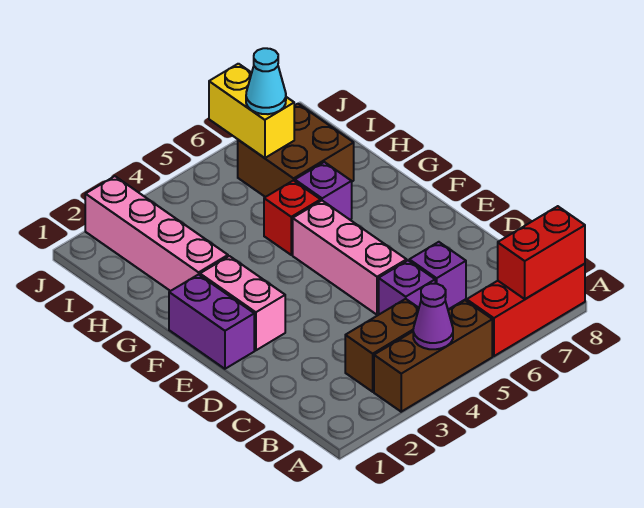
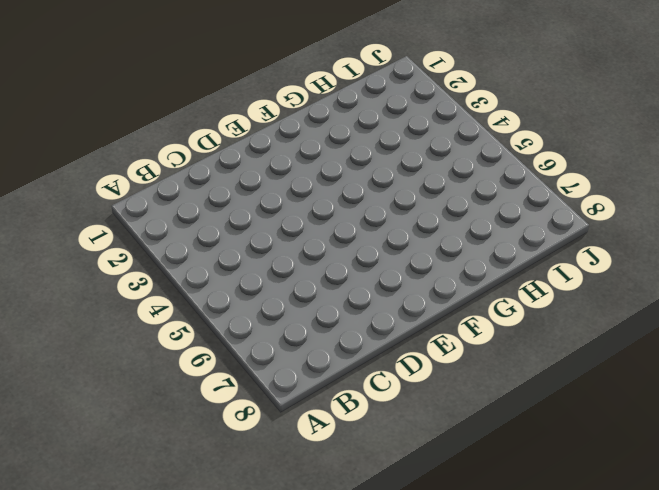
none -> brown 1x3 brick [374,300,492,412]
none -> red 1x3 brick [467,264,585,356]
none -> brown 1x2 brick [345,299,419,392]

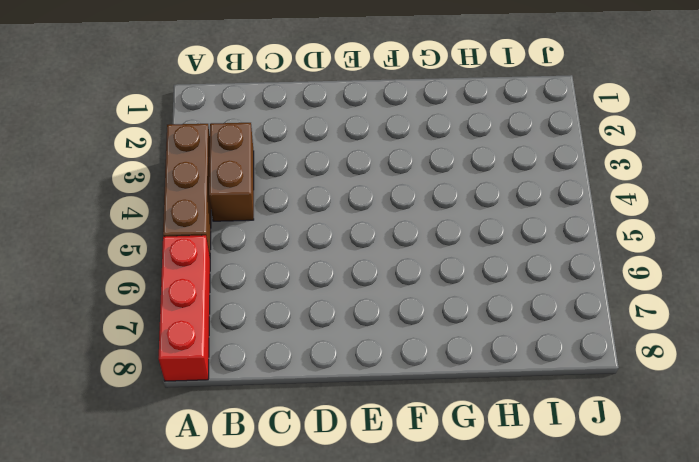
none -> purple 1x1 brick [379,260,435,314]
none -> purple 1x1 brick [409,242,466,309]
none -> pink 1x3 brick [293,201,407,315]

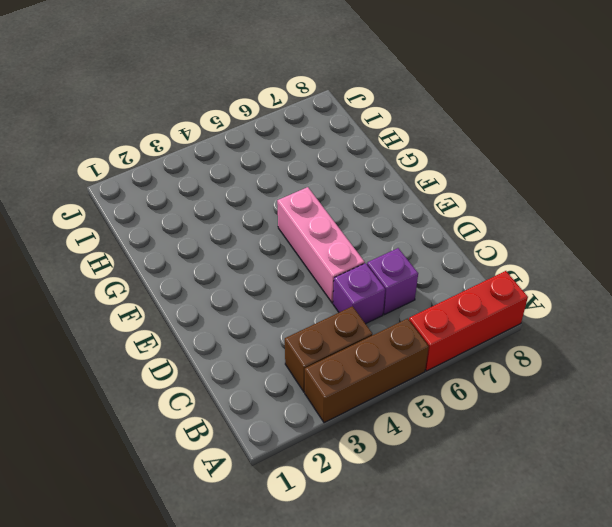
none -> purple 1x2 brick [169,274,254,369]
none -> pink 1x2 brick [200,256,285,350]
none -> pink 1x4 brick [85,176,228,291]

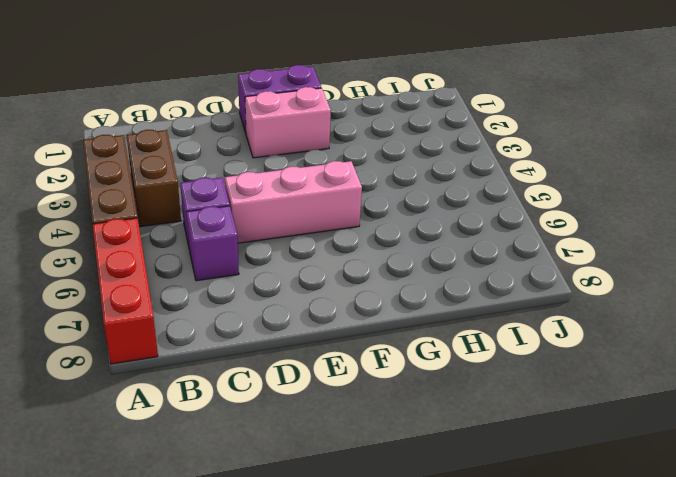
none -> pink 1x4 brick [85,176,228,291]
none -> red 1x1 brick [264,180,321,255]
none -> purple 1x1 brick [295,162,352,220]

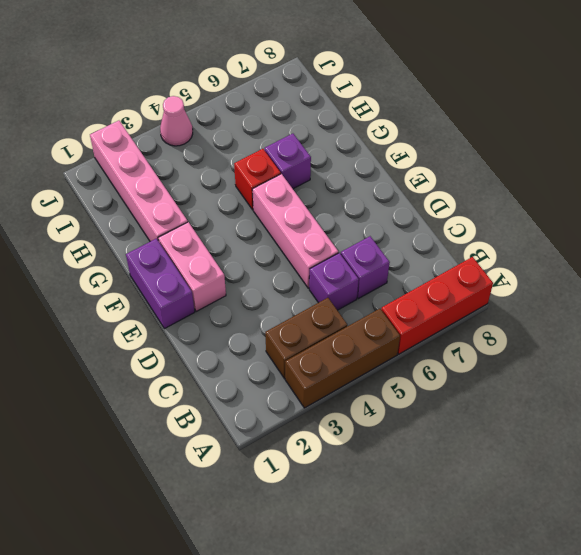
pink 1x1 cone [160,96,193,146] -> none
none -> brown 2x2 brick [238,104,354,197]
none -> purple 1x1 cone [413,284,453,349]
none -> red 1x2 brick [498,206,585,299]

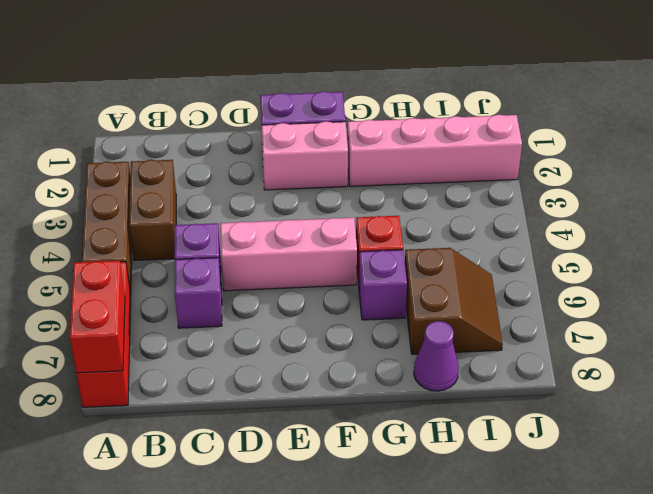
brown 2x2 slope [405,248,503,354] -> brown 2x2 brick [238,104,354,197]
purple 1x1 cone [414,321,459,391] -> purple 1x1 cone moved to [413,284,453,349]
none -> yellow 1x2 brick [209,64,294,158]
none -> cyan 1x1 cone [246,48,286,114]

